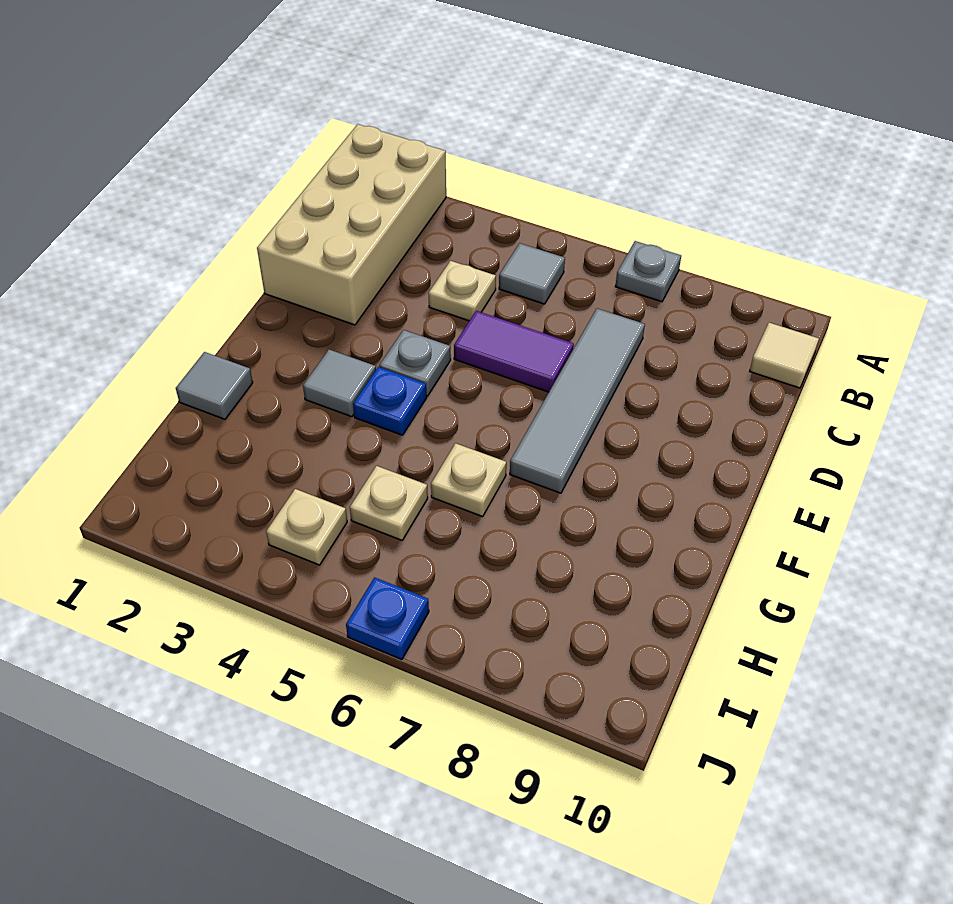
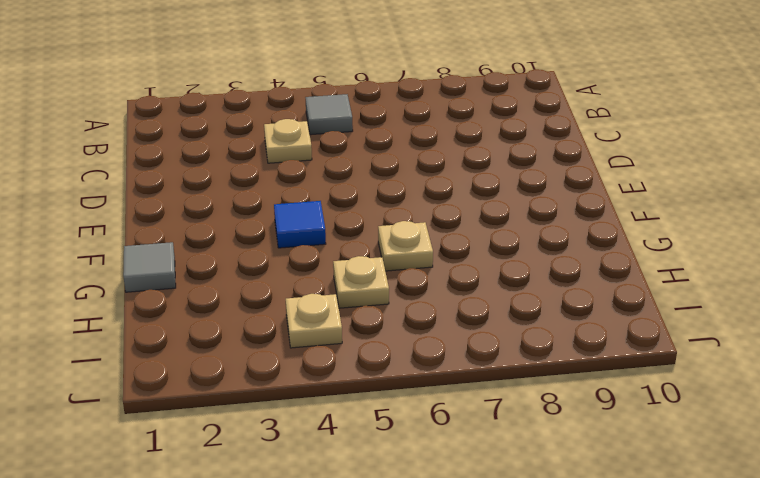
blue 1x1 tile [274,201,326,248] -> blue 1x1 plate [353,367,427,435]
none -> tan 2x4 brick [257,124,446,325]
none -> grey 1x1 plate [615,241,681,302]
none -> tan 1x1 tile [750,323,819,388]

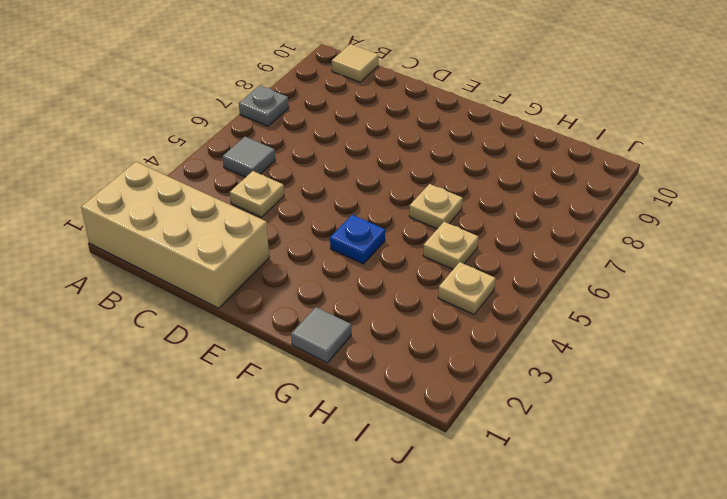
none -> grey 1x4 tile [510,309,645,493]
none -> purple 1x2 tile [454,311,574,392]
none -> grey 1x1 plate [379,330,451,396]

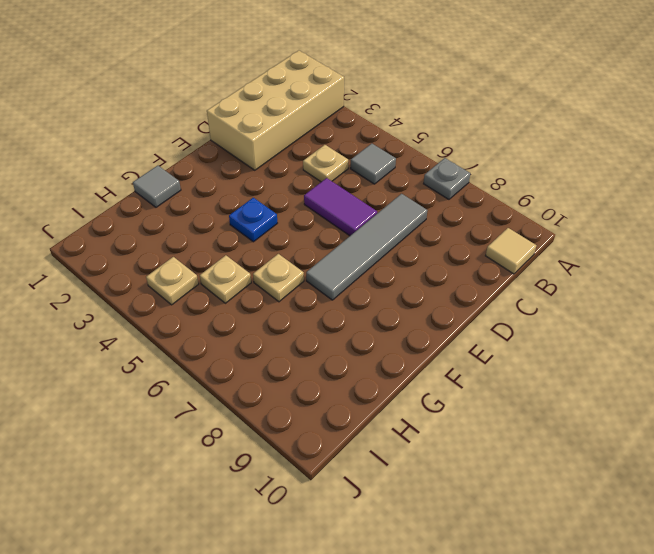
none -> grey 1x1 plate [379,330,451,396]
none -> grey 1x1 tile [303,350,376,417]
none -> blue 1x1 plate [346,577,429,659]

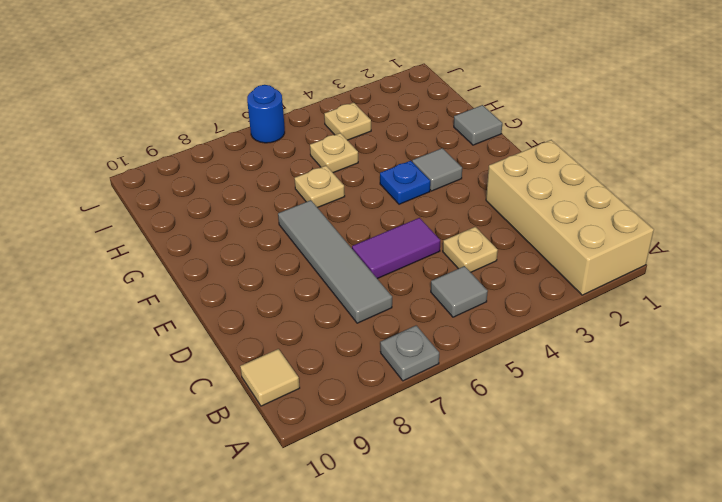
blue 1x1 round brick [247,85,285,143] -> blue 1x1 plate [346,577,429,659]
none -> grey 1x1 plate [379,330,451,396]

